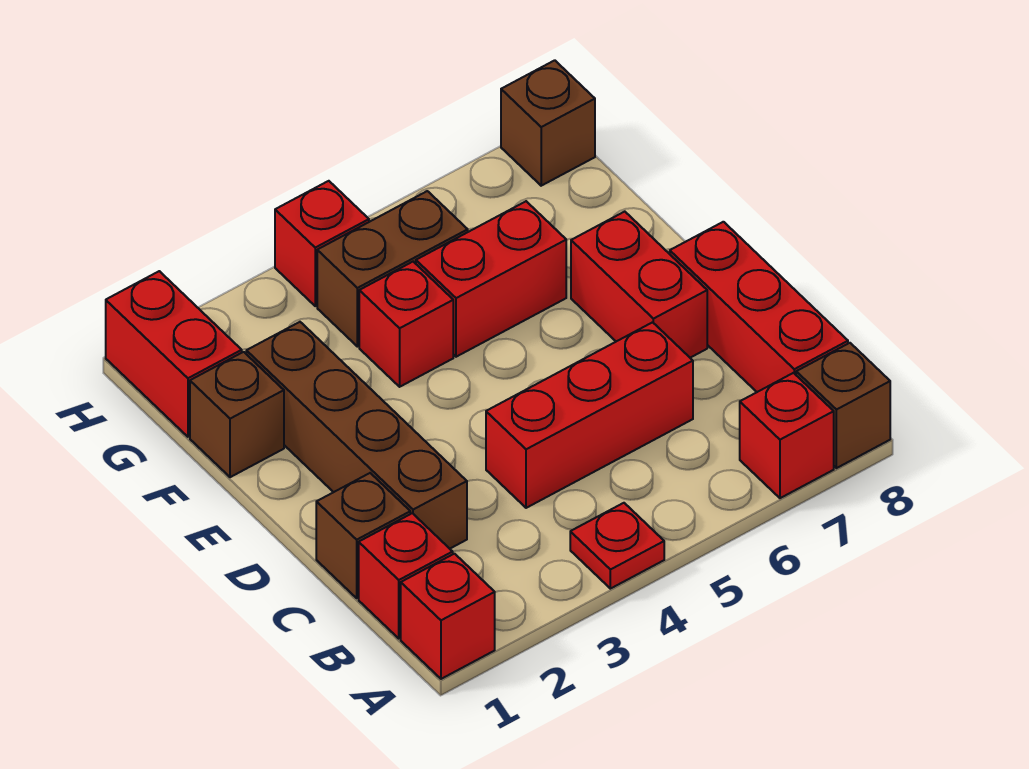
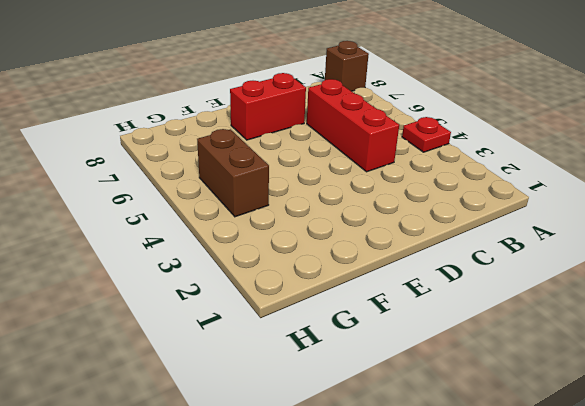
none -> red 1x1 brick [401,554,495,679]
none -> red 1x1 brick [740,373,834,498]
none -> red 1x1 brick [359,513,453,638]

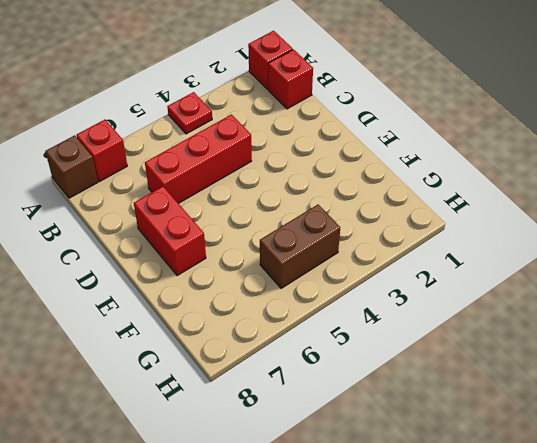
none -> red 1x3 brick [670,222,848,392]
none -> brown 1x1 brick [316,473,410,598]
none -> brown 1x4 brick [246,322,467,549]

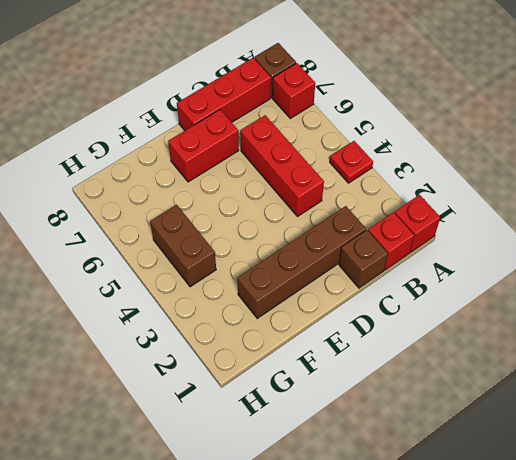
none -> brown 1x1 brick [190,352,284,477]
none -> red 1x1 brick [359,262,453,387]
none -> red 1x2 brick [416,201,566,357]

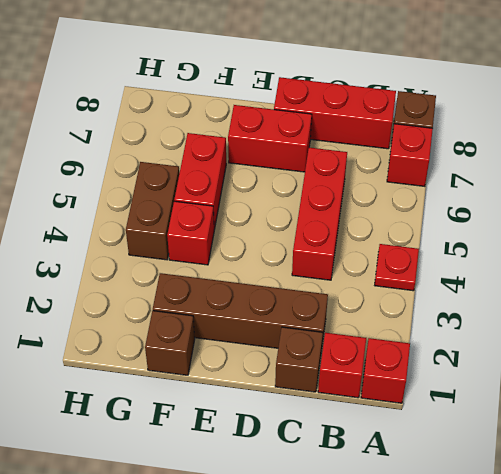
none -> red 1x2 brick [106,271,242,437]
none -> red 1x1 brick [275,181,369,306]
none -> brown 1x1 brick [501,60,595,186]

